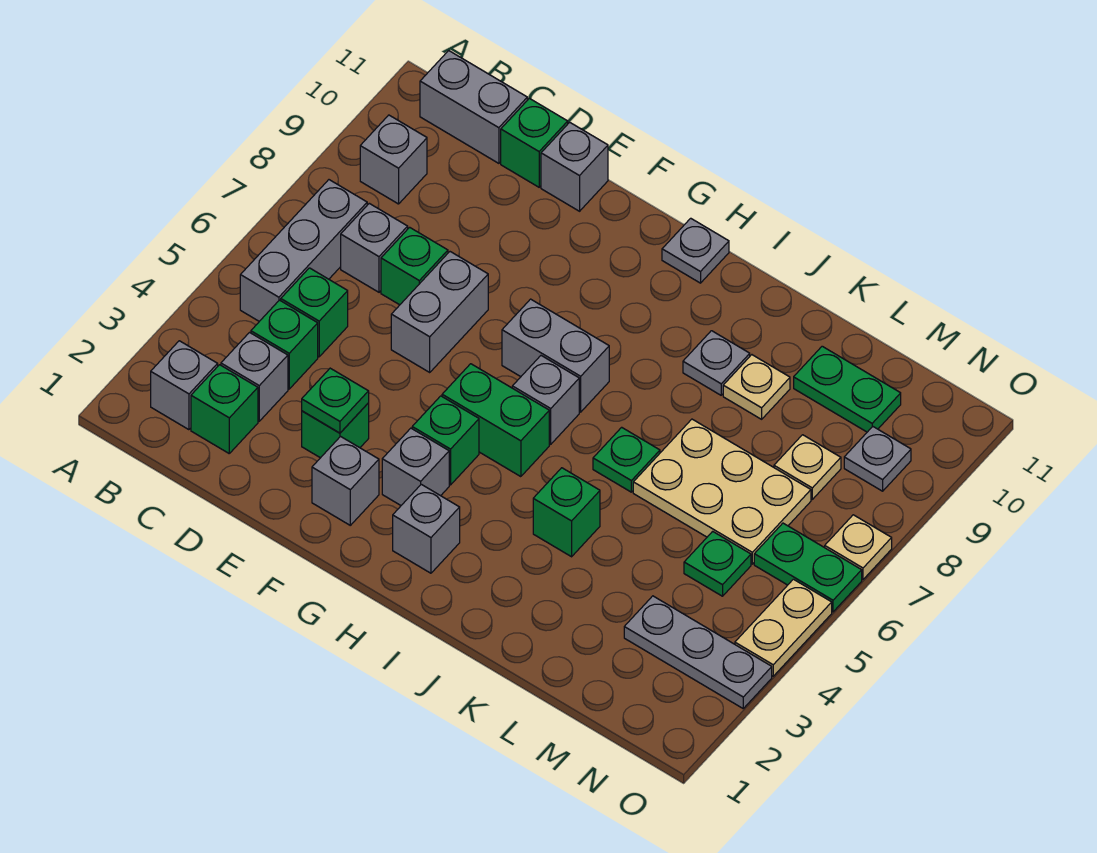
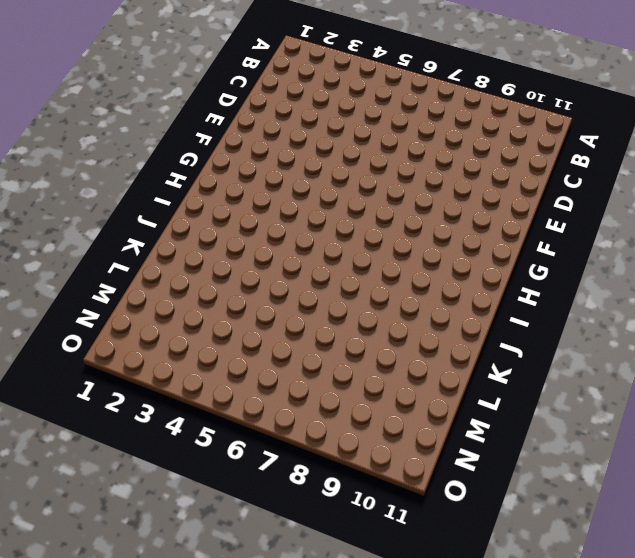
none -> grey 1x1 brick [151,341,218,430]
none -> grey 1x3 brick [240,180,367,321]
none -> grey 1x1 brick [360,115,427,204]
none -> grey 1x2 brick [420,51,527,163]

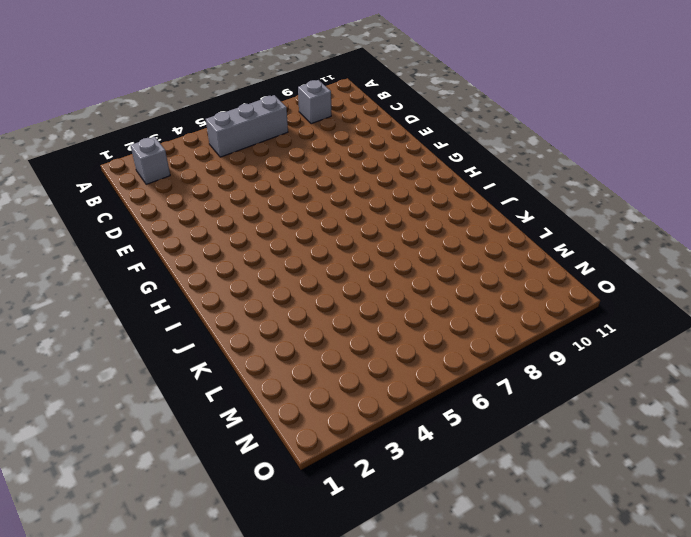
none -> grey 1x2 brick [420,51,527,163]
none -> green 1x1 brick [191,365,258,453]
none -> grey 1x1 brick [221,333,288,421]
none -> green 1x1 brick [251,300,318,389]

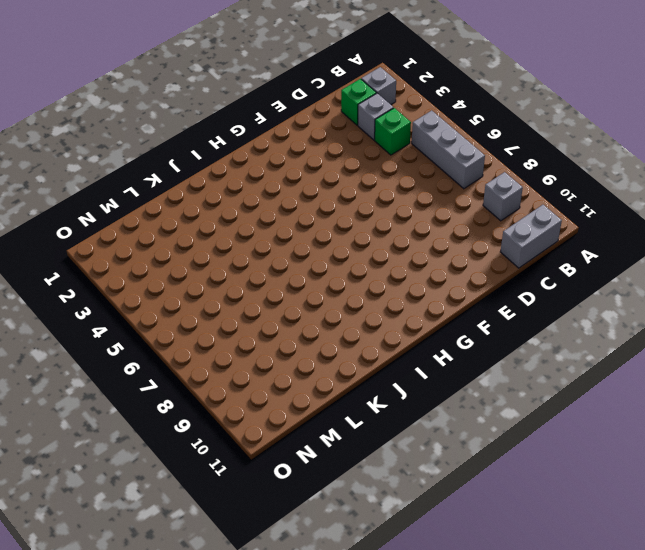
none -> green 1x1 brick [281,268,348,357]
none -> grey 1x1 brick [341,203,408,292]
none -> green 1x1 brick [381,227,448,305]
none -> green 1x1 brick [501,98,568,187]

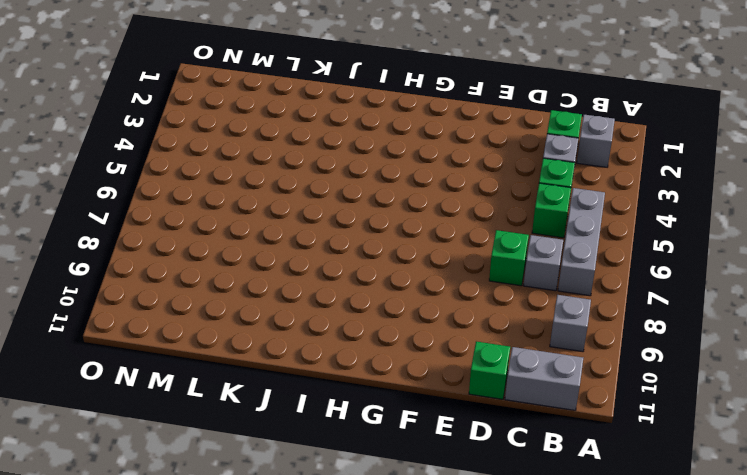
none -> green 1x1 brick [302,403,369,458]
none -> grey 1x2 brick [391,252,488,372]
none -> grey 1x1 brick [541,122,608,211]
none -> grey 1x1 brick [312,437,379,525]

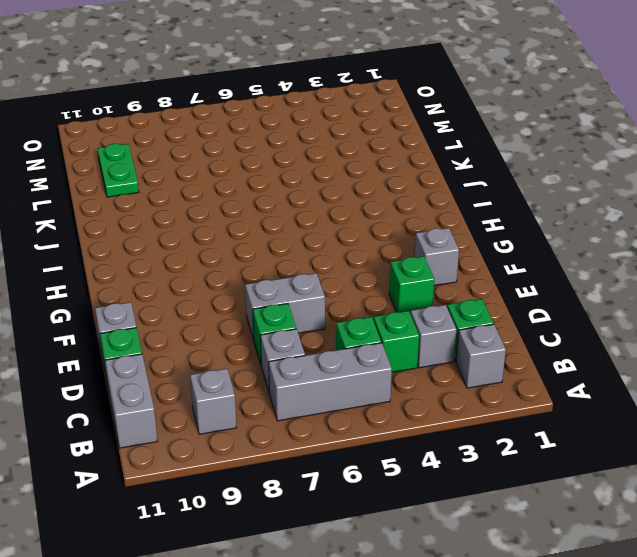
none -> grey 1x1 brick [382,428,449,505]
none -> green 1x1 brick [412,396,479,485]
none -> green 1x2 brick [442,364,549,477]
none -> grey 1x2 brick [502,299,609,412]

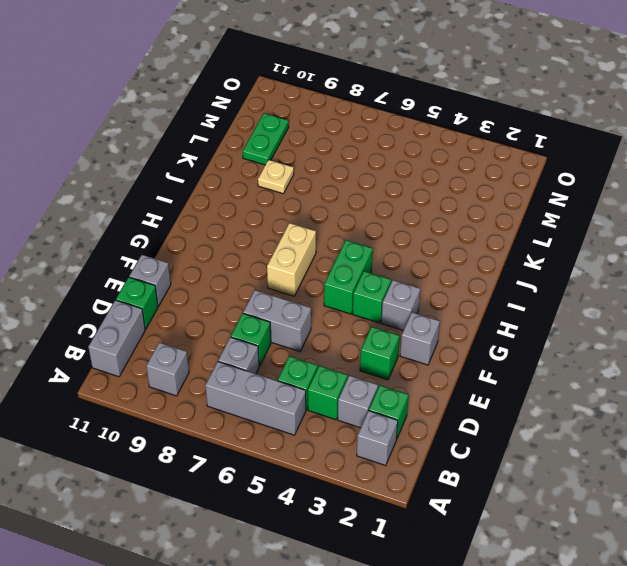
tan 1x2 brick [267,223,316,296] -> grey 1x2 brick [502,299,609,412]
none -> grey 1x1 brick [393,484,460,573]
none -> grey 1x1 brick [512,356,579,444]
none -> grey 1x1 plate [662,218,729,283]
none -> green 1x1 brick [533,468,600,557]

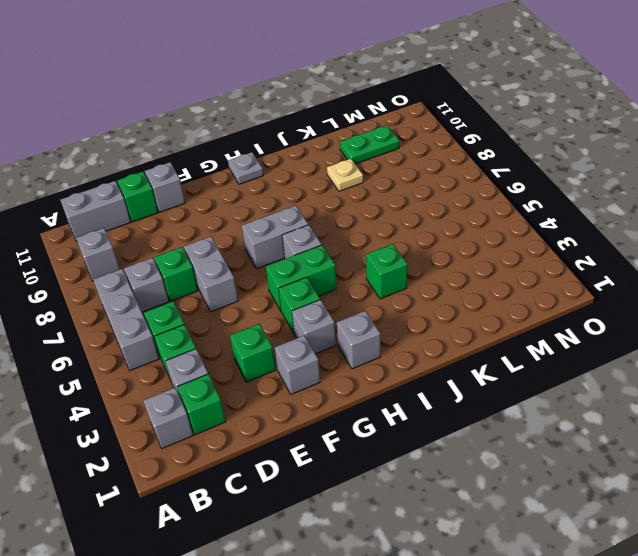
none -> green 1x1 plate [593,427,660,492]
none -> grey 1x1 plate [683,331,750,395]
none -> tan 2x3 plate [633,419,811,564]
none -> grey 1x3 plate [624,596,772,708]

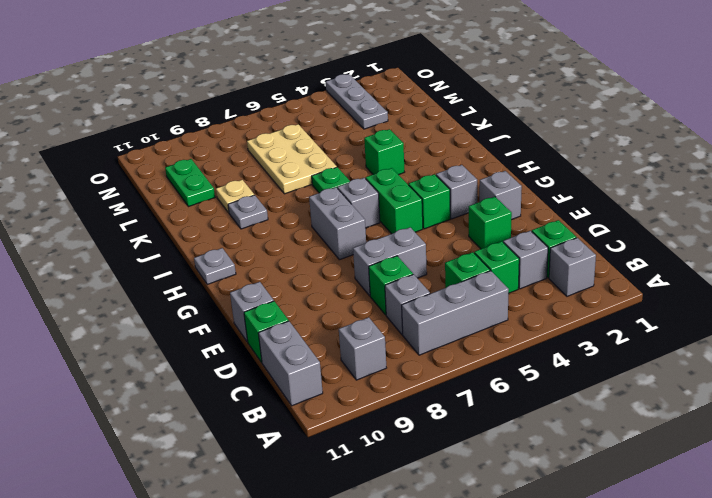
none -> grey 1x1 brick [393,484,460,573]
none -> green 1x1 plate [684,531,751,596]
none -> tan 1x1 plate [774,435,841,499]
none -> green 1x2 plate [754,523,862,612]

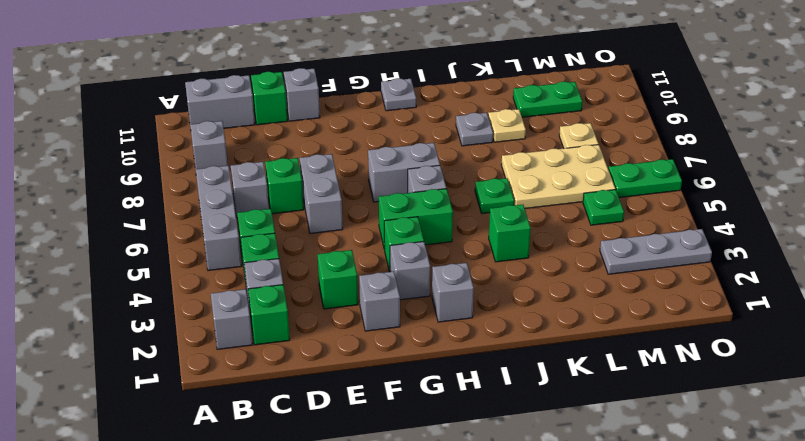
none -> grey 1x1 plate [844,427,911,491]
none -> tan 1x2 plate [735,579,832,676]
none -> tan 1x1 plate [825,515,892,580]
none -> green 1x1 plate [302,368,369,433]

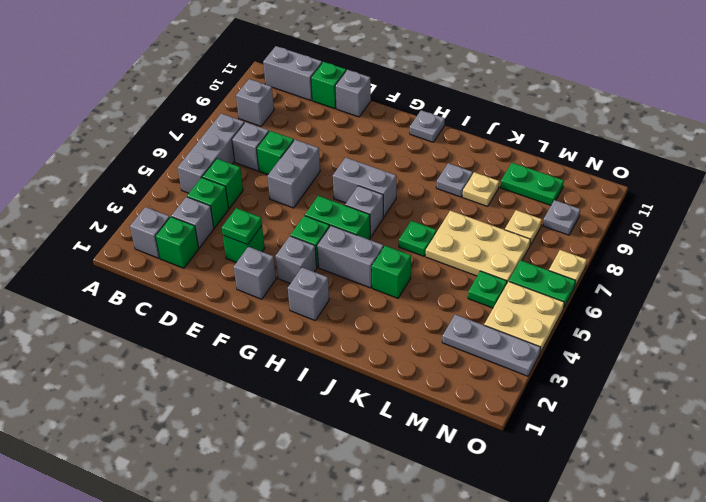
grey 1x2 brick [317,226,383,288] -> none
tan 2x2 plate [484,282,564,353] -> tan 1x2 plate [735,579,832,676]

